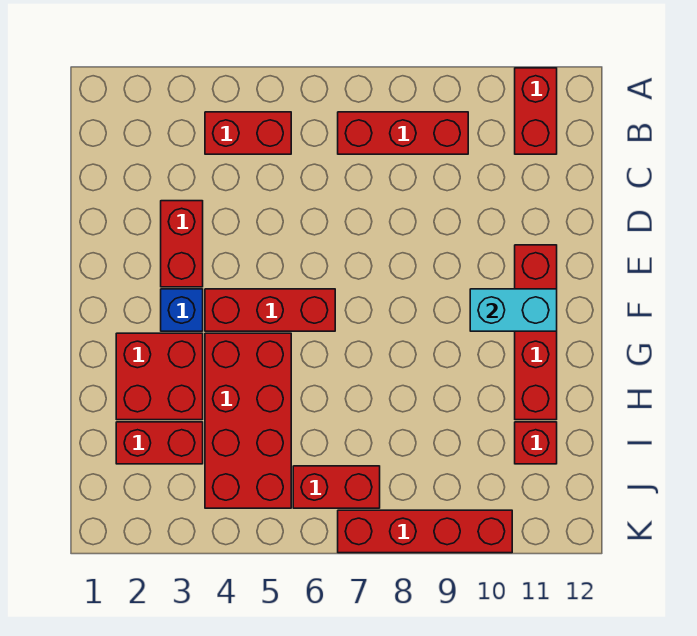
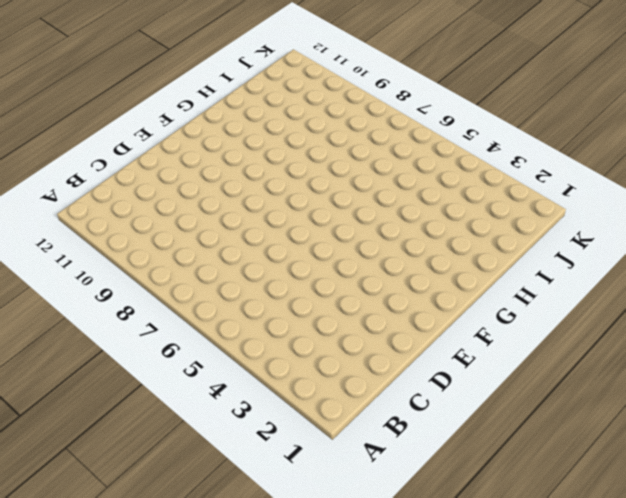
none -> red 1x2 brick [515,68,557,154]
none -> red 1x2 brick [205,112,291,154]
none -> red 1x3 brick [338,112,468,154]

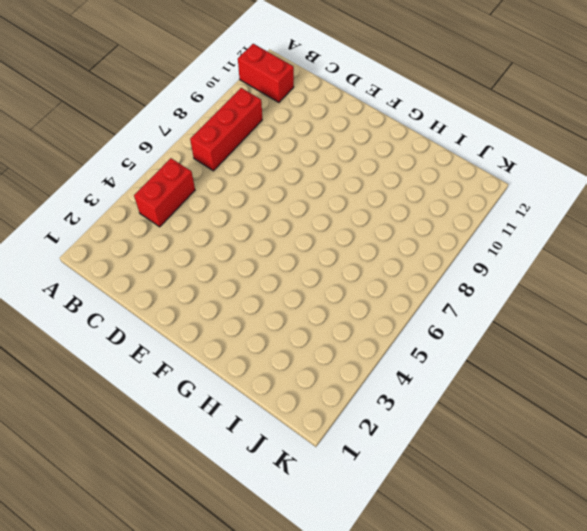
none -> red 1x2 brick [161,201,203,287]
none -> red 1x4 brick [515,245,557,420]
none -> blue 1x1 brick [161,289,203,331]

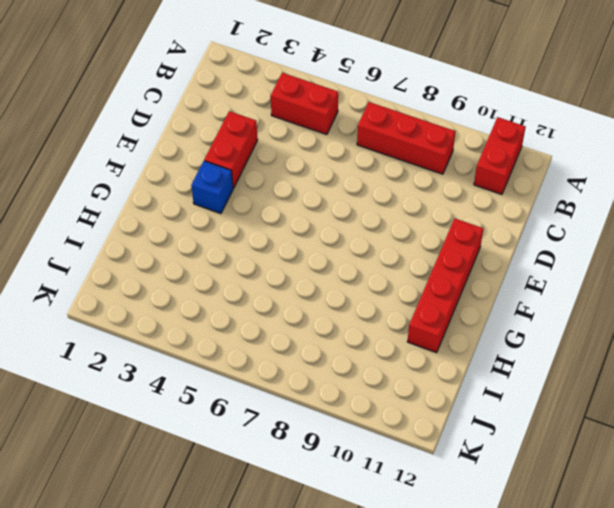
none -> red 1x3 brick [205,289,335,331]
none -> red 2x2 brick [116,333,203,420]
none -> red 2x4 brick [205,333,291,508]

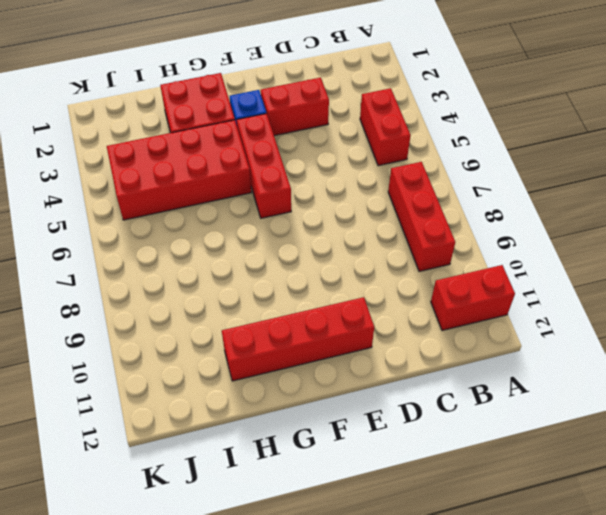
none -> red 1x2 brick [116,422,203,464]
none -> red 1x1 brick [515,422,557,464]
none -> red 1x2 brick [293,466,380,508]

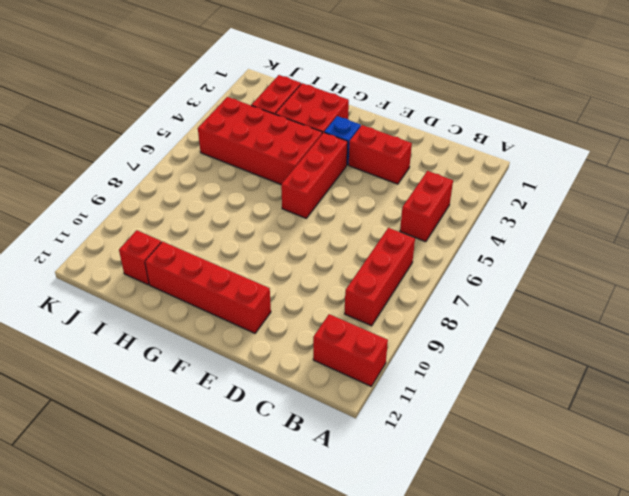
none -> red 1x2 brick [293,466,380,508]
none -> red 1x4 brick [338,510,512,553]
none -> cyan 1x2 brick [470,289,557,331]

